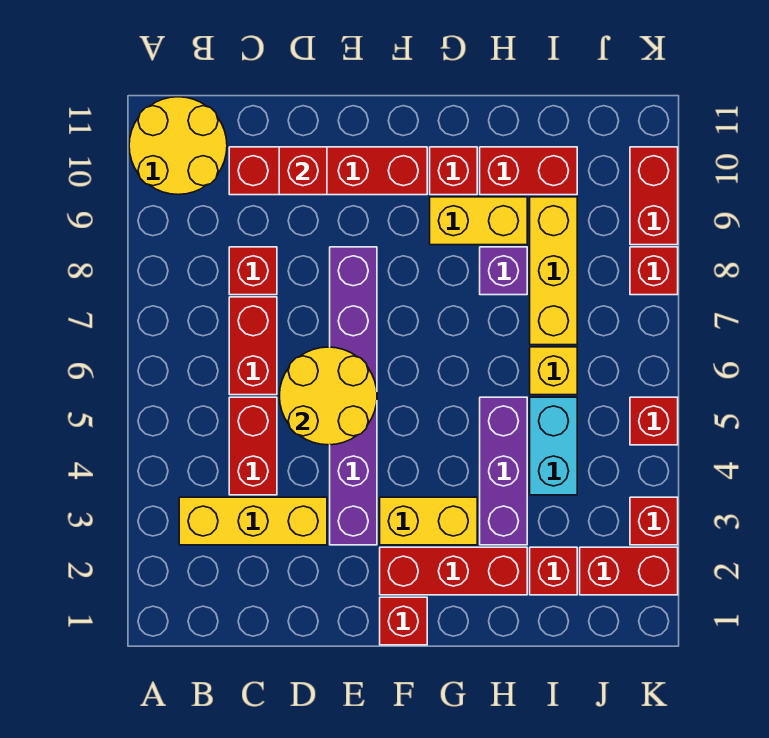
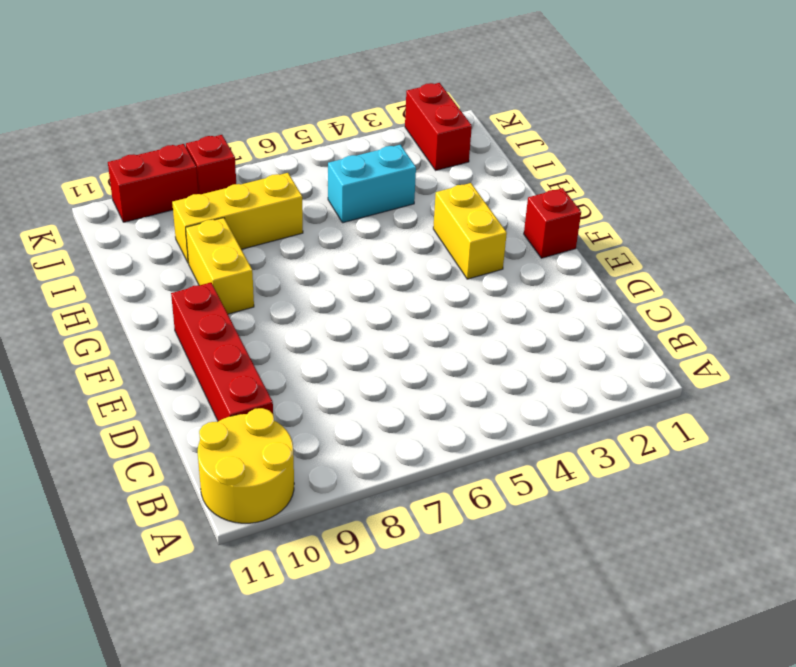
none -> yellow 1x3 brick [179,497,327,545]
none -> red 1x2 brick [229,397,277,495]
none -> red 1x2 brick [229,297,277,395]

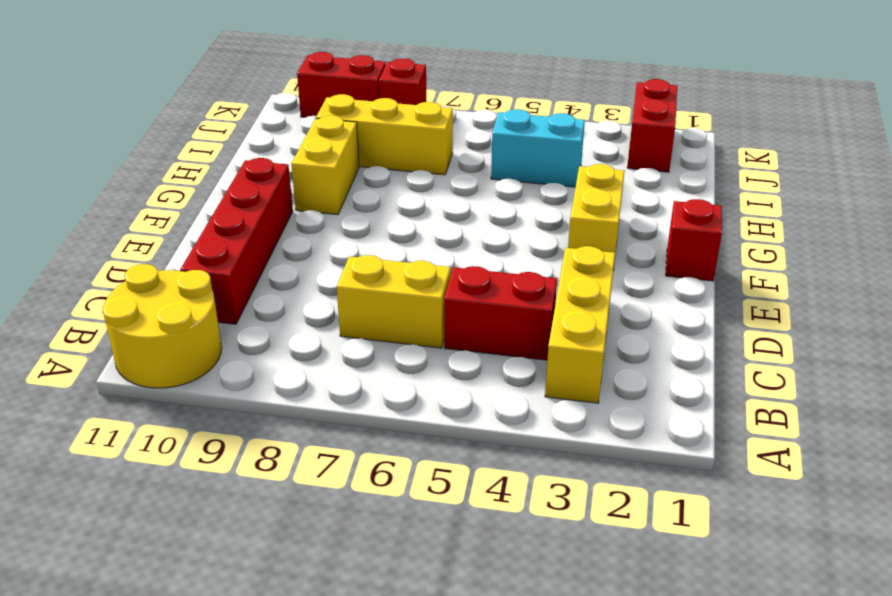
yellow 1x2 brick [337,255,451,348] -> red 1x2 brick [229,297,277,395]
none -> red 1x1 brick [229,247,277,295]
none -> purple 1x6 brick [330,247,377,545]
none -> red 1x3 brick [380,547,527,595]

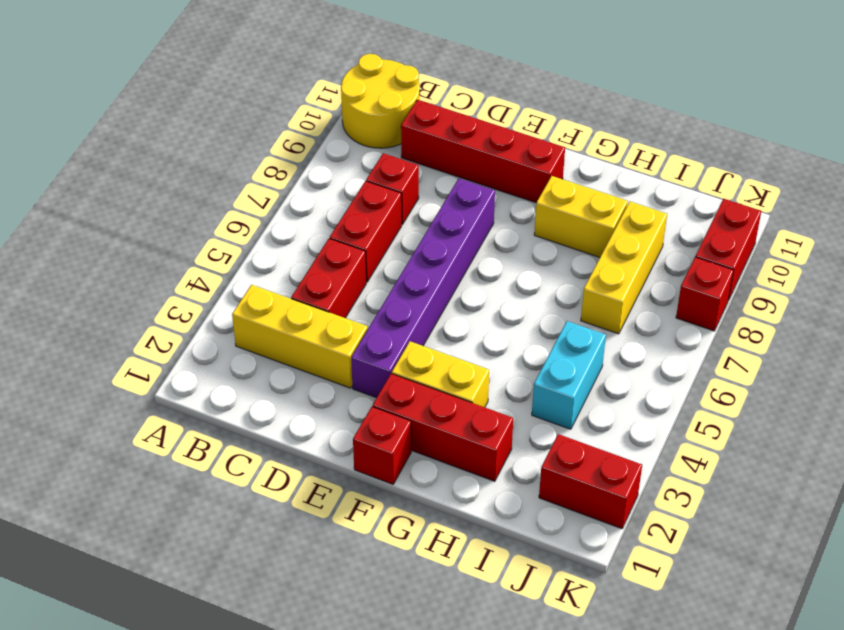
none -> red 1x1 brick [430,147,477,195]
none -> purple 1x3 brick [480,397,527,545]
none -> purple 1x1 brick [480,247,527,295]

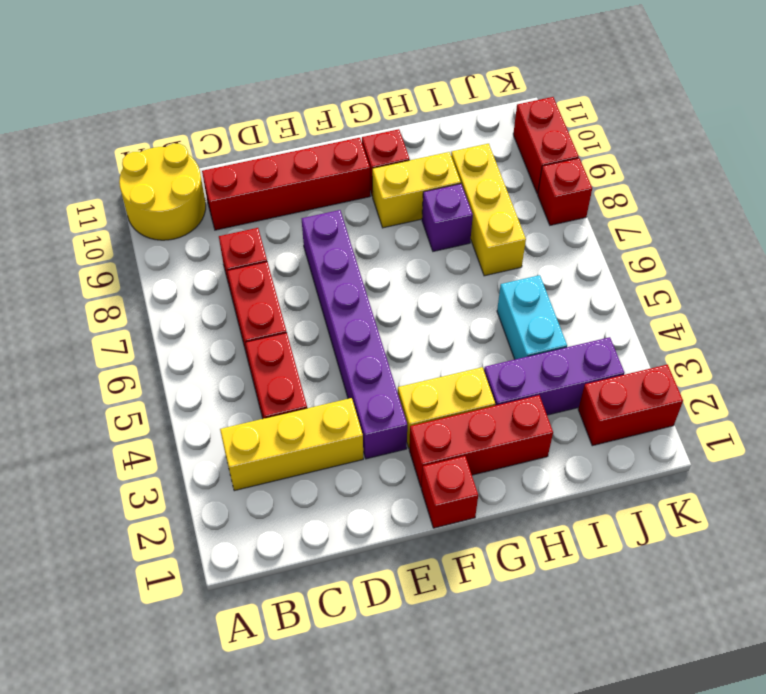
purple 1x3 brick [484,337,624,415] -> purple 1x3 brick turned to [480,397,527,545]
none -> red 1x2 brick [480,147,577,195]
none -> red 1x1 brick [530,547,577,595]
none -> yellow 1x1 brick [530,347,577,395]

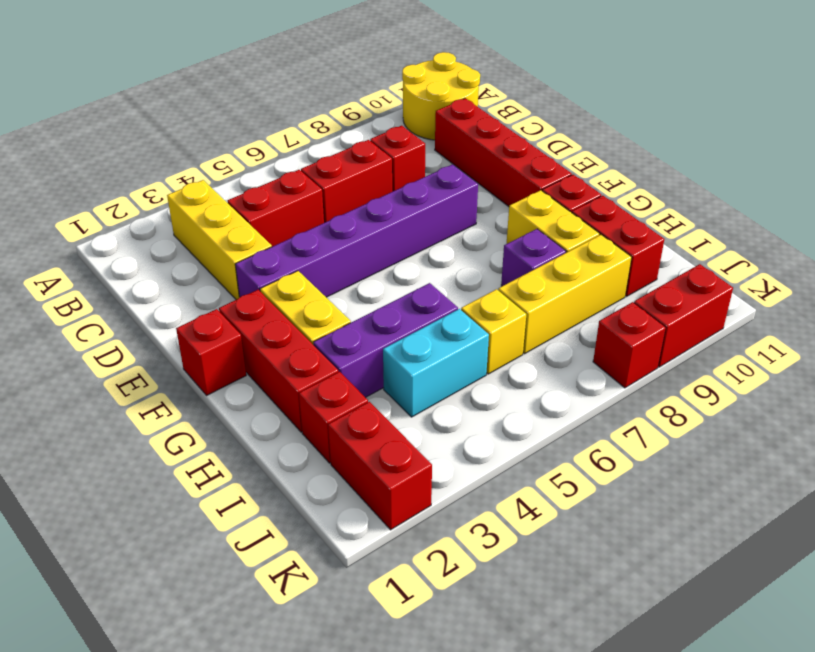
none -> red 1x1 brick [630,497,678,545]
none -> red 1x1 brick [630,397,678,445]
none -> yellow 2x2 round brick [279,347,377,445]

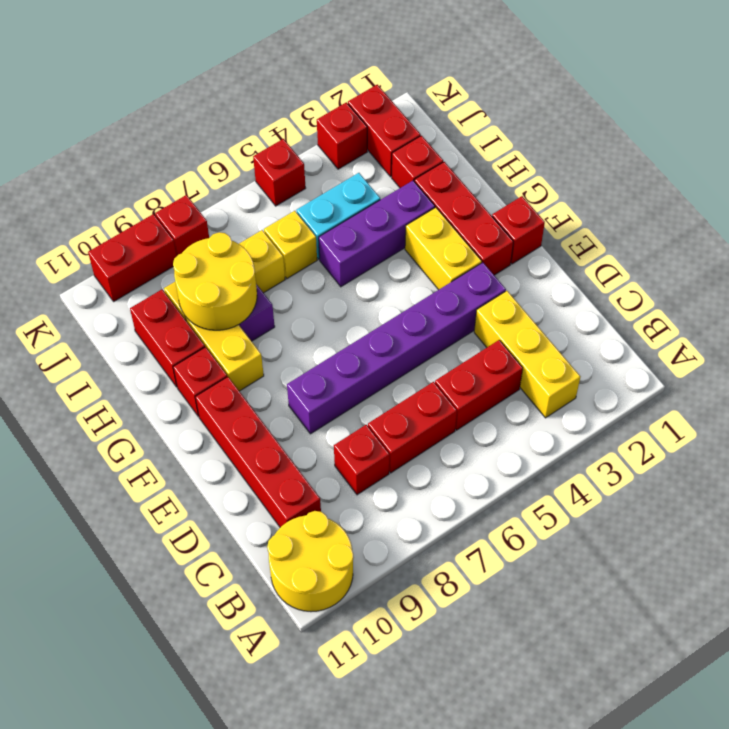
yellow 2x2 round brick [173,232,257,330] -> yellow 2x2 round brick moved to [279,347,377,445]
none -> red 1x1 brick [279,147,327,195]

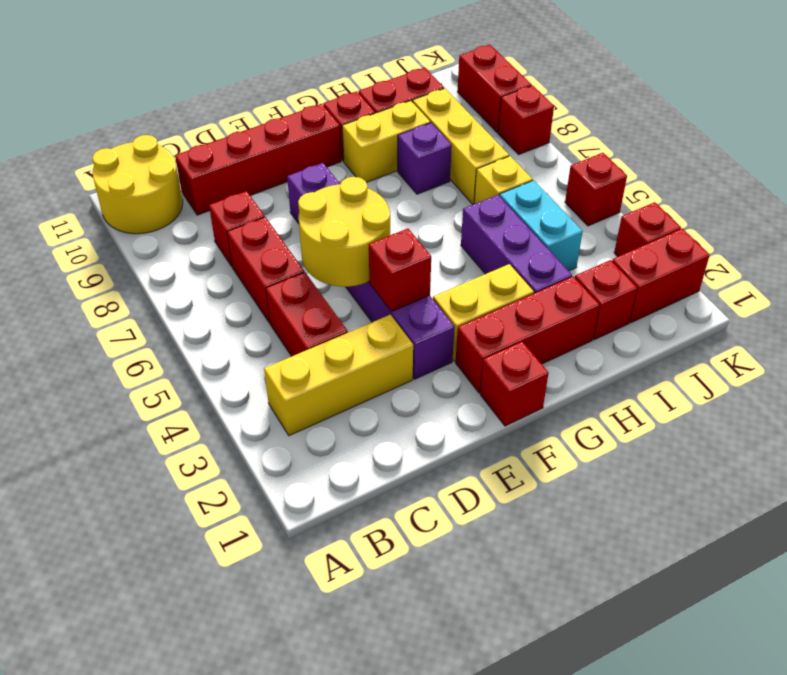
red 1x1 brick [369,229,431,312] -> red 1x1 brick moved to [279,147,327,195]

